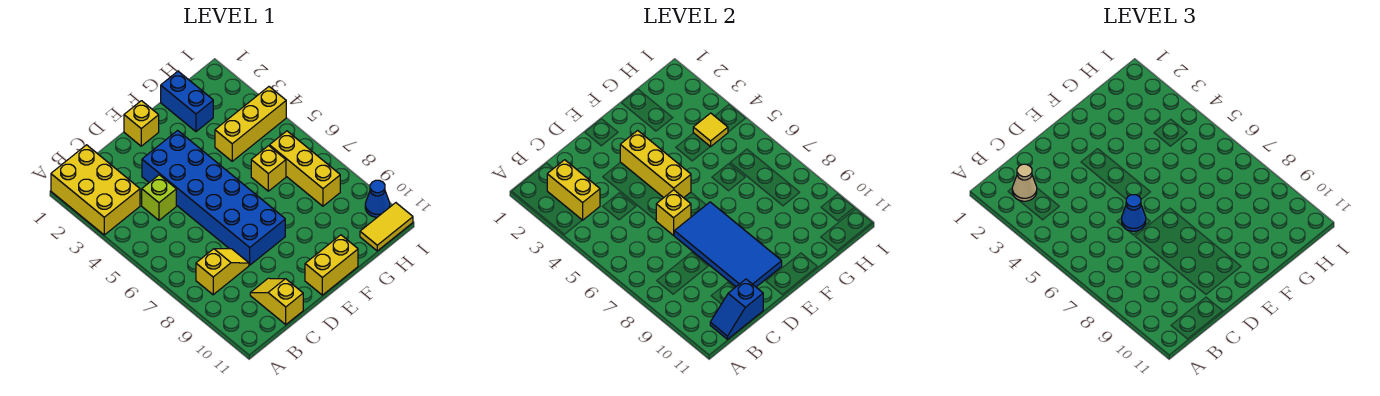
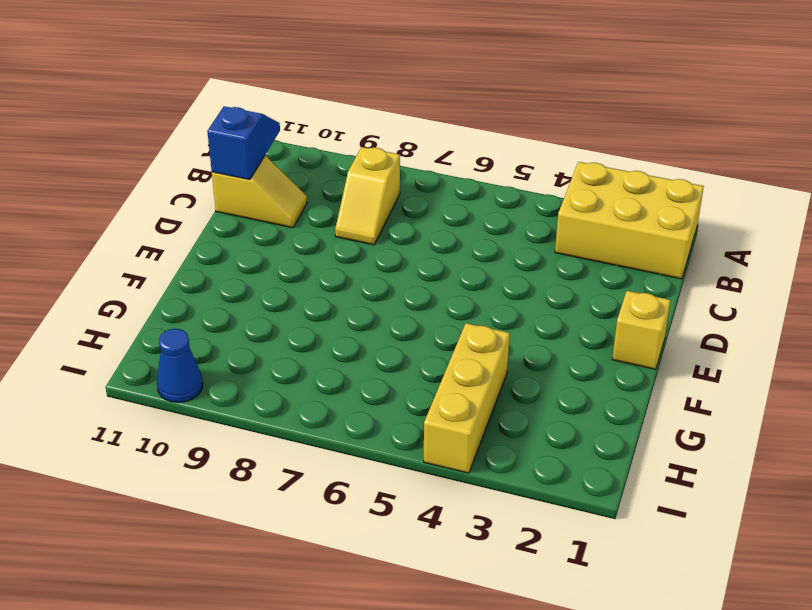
none -> lime 1x1 brick [142,175,176,220]
none -> blue 2x6 brick [142,130,285,265]
none -> yellow 1x2 brick [305,235,358,295]

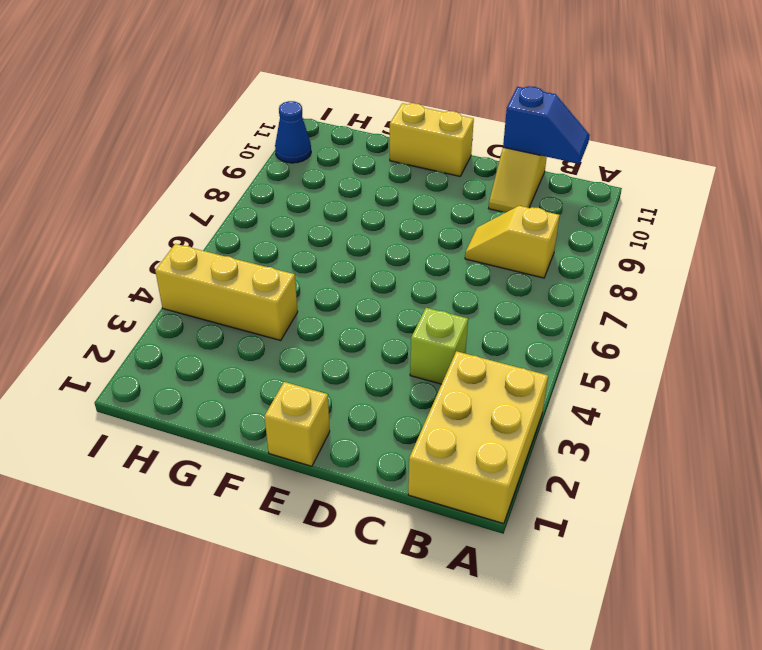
none -> blue 2x6 brick [142,130,285,265]
none -> blue 1x2 brick [161,71,213,132]
none -> yellow 1x1 brick [251,146,286,191]

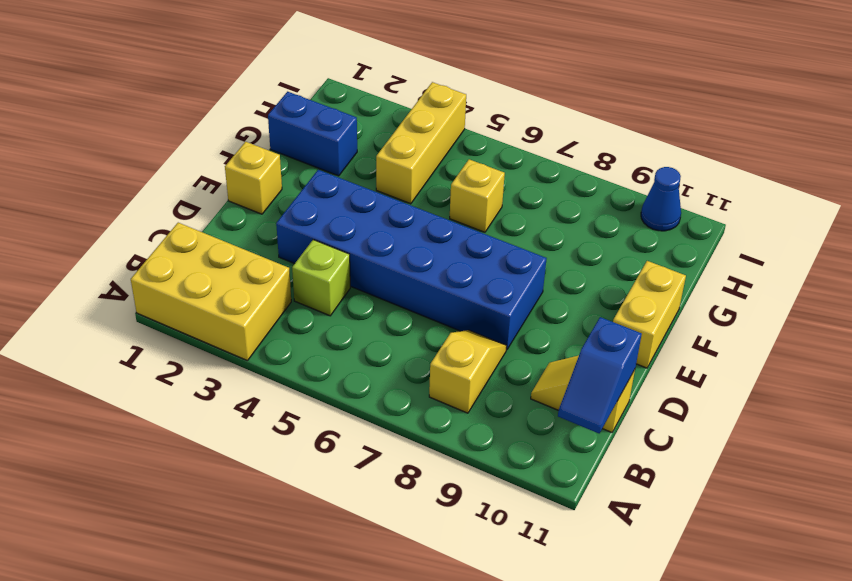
none -> yellow 1x3 brick [270,131,340,206]
none -> yellow 1x2 tile [360,203,413,251]
none -> yellow 1x2 brick [547,160,600,220]

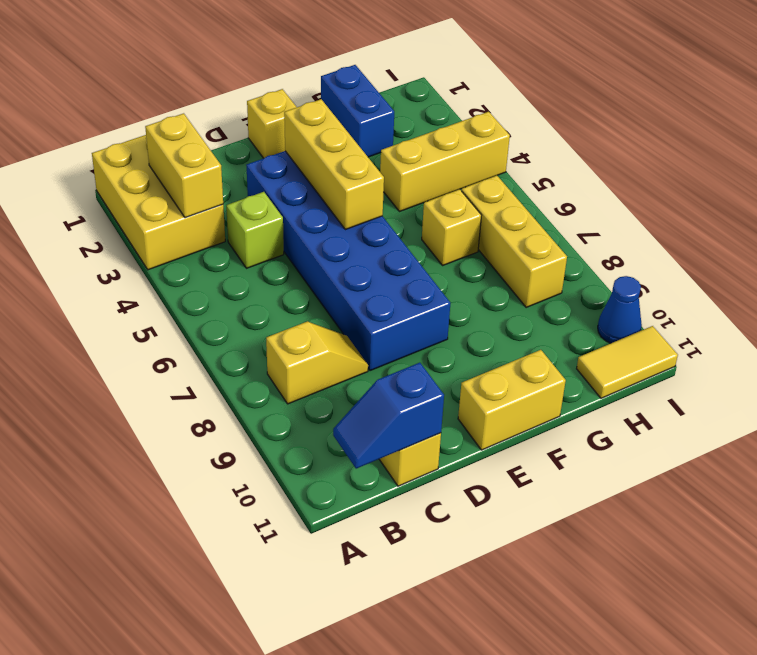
none -> yellow 1x1 brick [656,190,691,235]
none -> blue 2x4 tile [674,202,782,287]
none -> yellow 1x1 tile [693,113,728,147]

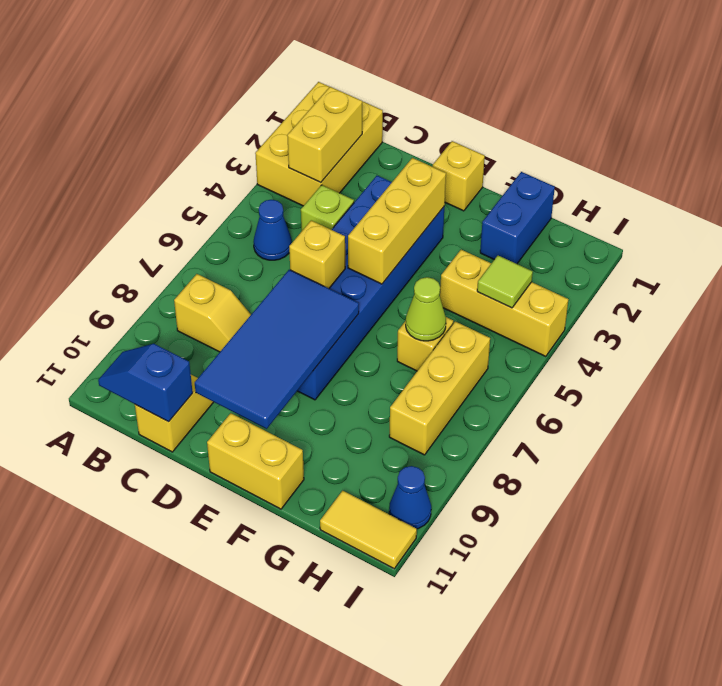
blue 1x1 cone [254,200,292,260] -> blue 1x1 cone moved to [1122,195,1146,231]
lime 1x1 cone [406,277,446,341] -> none
lime 1x1 tile [477,256,533,308] -> yellow 1x1 tile [693,113,728,147]
none -> tan 1x1 cone [1012,164,1037,201]

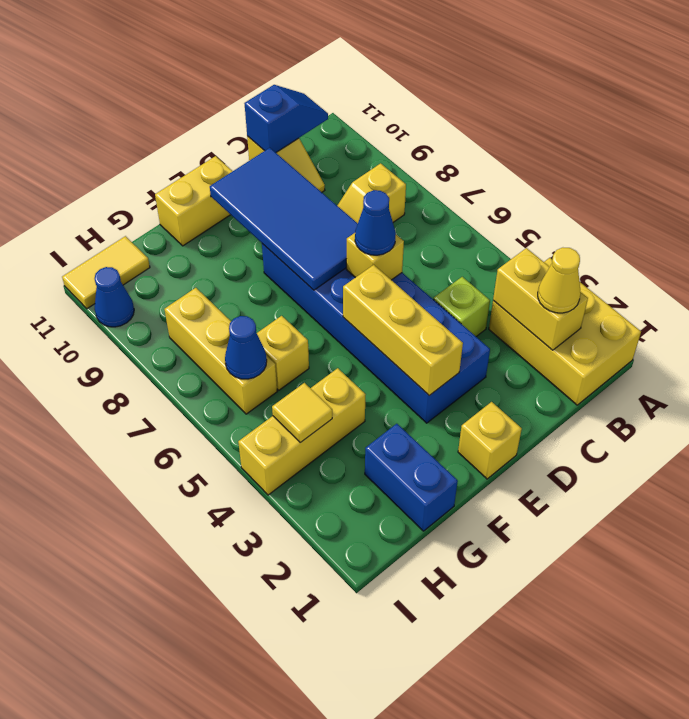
yellow 1x1 cone [538,248,581,313] -> tan 1x1 cone [1012,164,1037,201]
blue 1x1 cone [225,316,267,379] -> none

